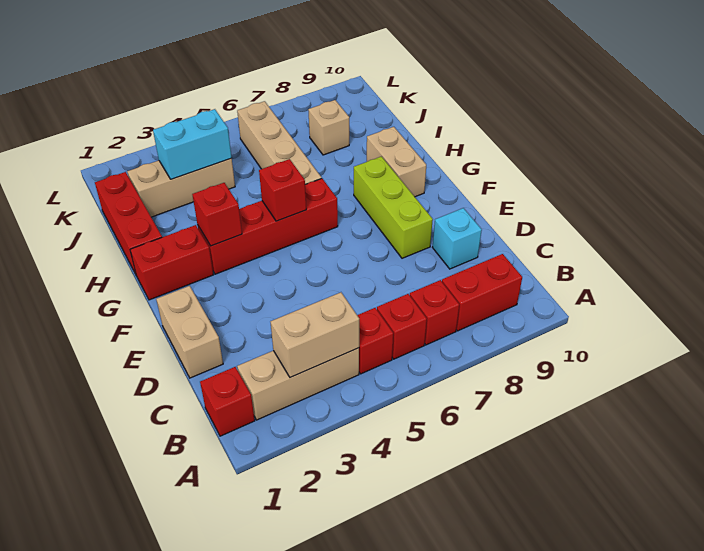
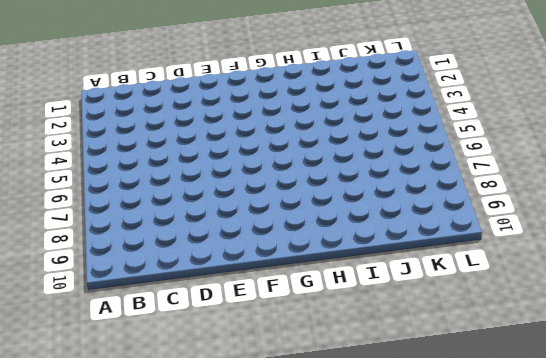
none -> red 1x1 brick [200,367,255,436]
none -> tan 1x3 brick [237,348,359,420]
none -> red 1x1 brick [357,308,393,374]

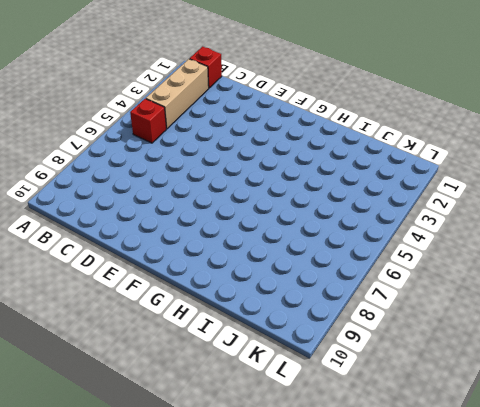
none -> red 1x1 brick [377,294,427,359]
none -> red 1x1 brick [410,280,459,345]
none -> red 1x2 brick [442,254,522,331]

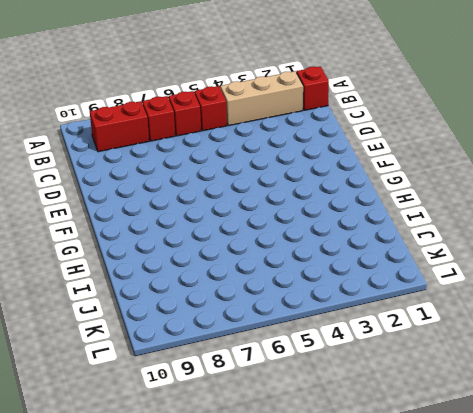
none -> tan 1x2 brick [156,286,223,378]
none -> cyan 1x1 brick [432,208,482,269]
none -> lime 1x3 brick [354,157,433,258]

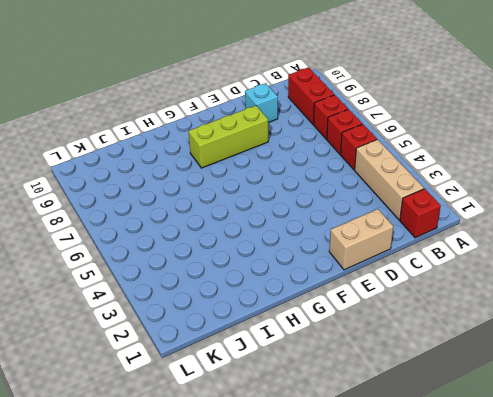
none -> red 1x2 brick [130,225,214,300]
none -> red 1x4 brick [198,179,338,274]
none -> tan 1x2 brick [367,127,426,197]

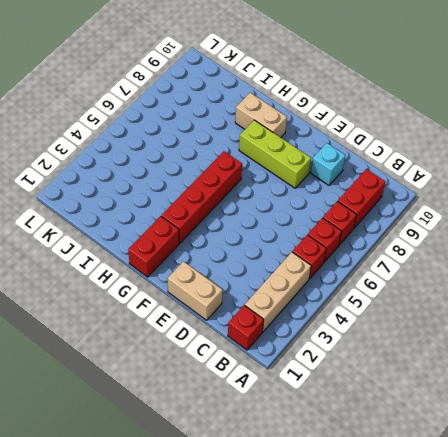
none -> red 1x3 brick [95,172,162,276]
none -> tan 1x4 brick [237,101,322,184]
none -> tan 1x3 brick [127,158,235,217]

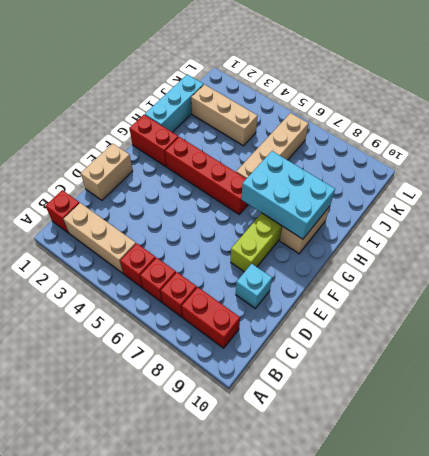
cyan 2x3 brick [241,151,335,239] -> none
cyan 1x3 brick [145,74,204,132] -> red 1x3 brick [95,172,162,276]
none -> tan 1x1 brick [308,100,349,155]
none -> tan 1x2 brick [271,292,359,378]
none -> red 1x1 brick [192,183,242,246]

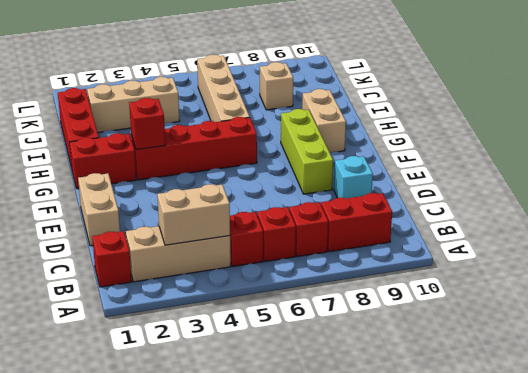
none -> red 1x1 brick [259,159,306,221]
none -> cyan 1x2 brick [153,109,232,179]

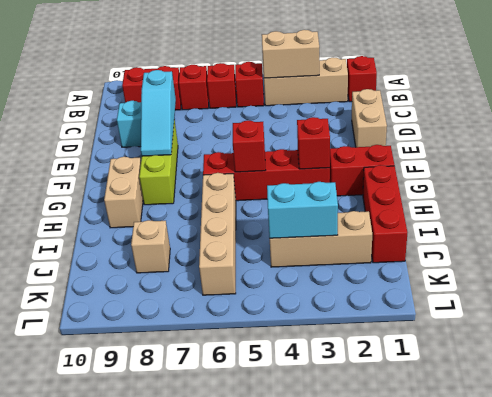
cyan 1x3 slope [141,70,176,156] -> none

